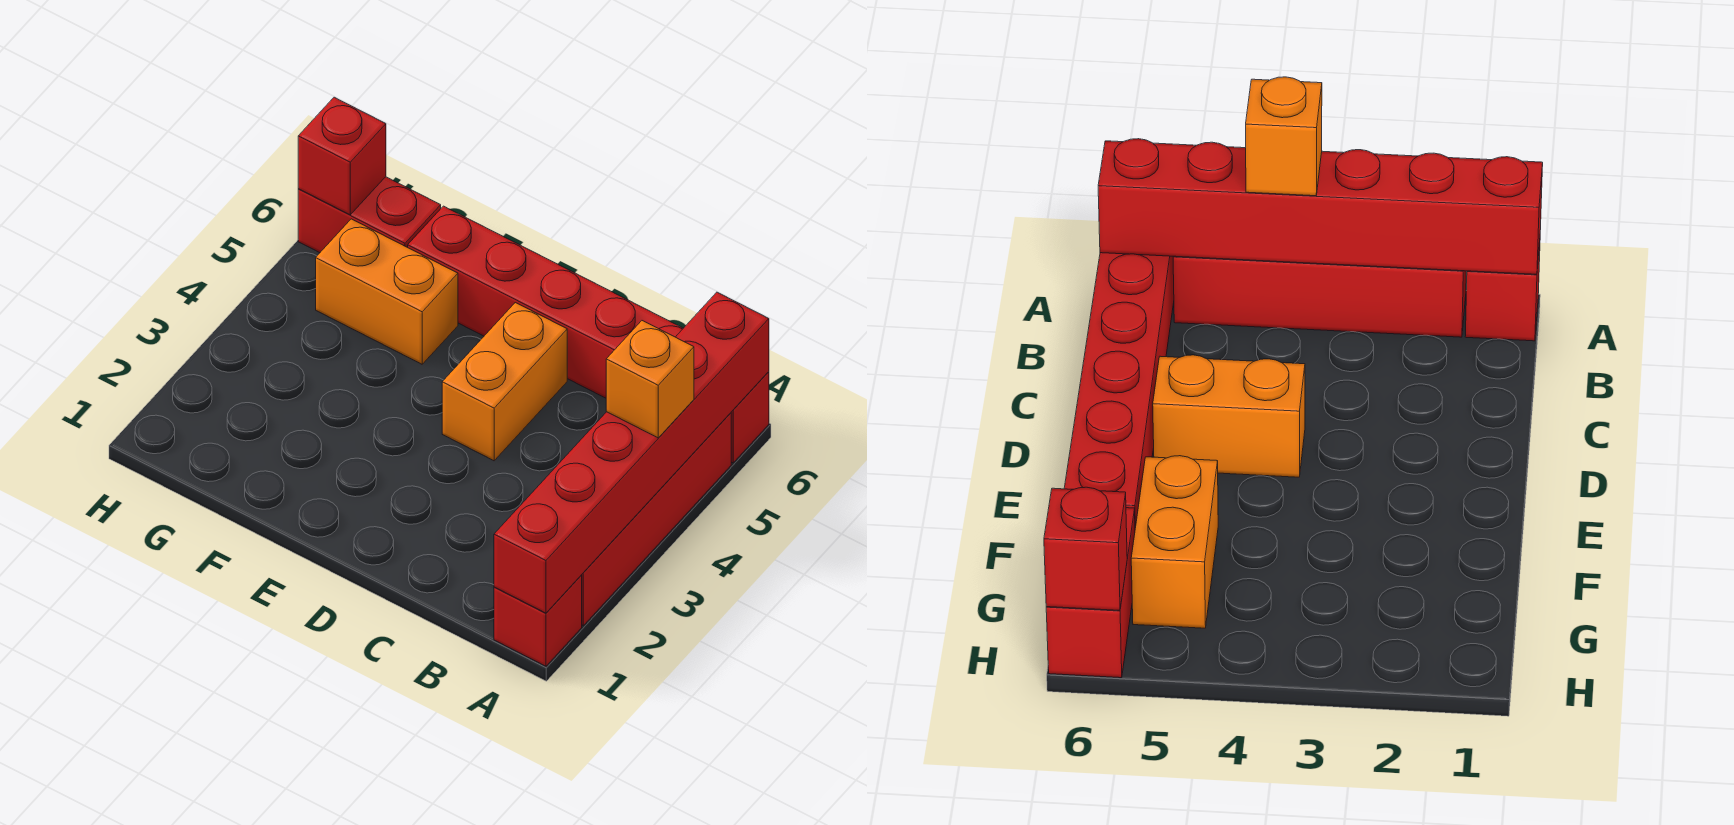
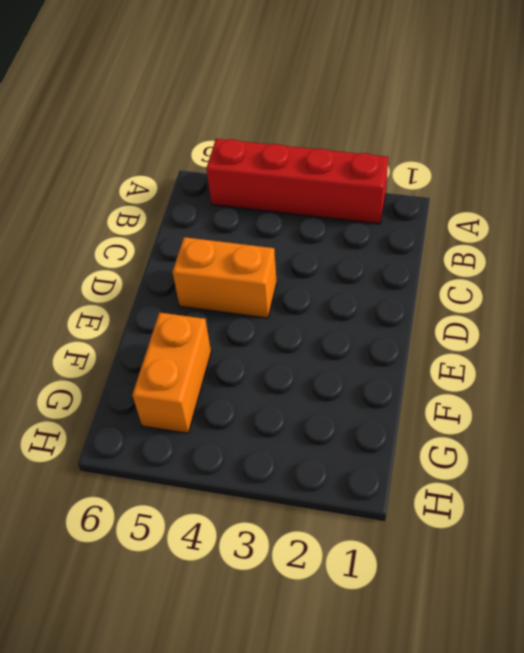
none -> red 1x1 brick [494,575,582,666]
none -> red 1x6 brick [408,206,769,463]

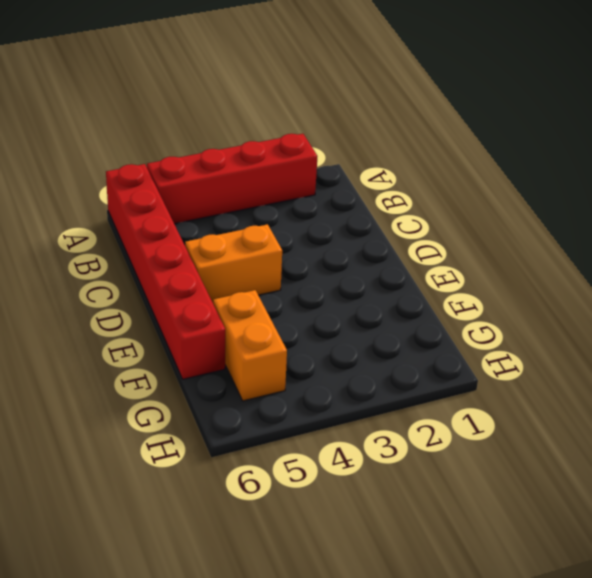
none -> red 1x1 brick [494,575,582,666]
none -> red 1x2 brick [298,177,441,253]

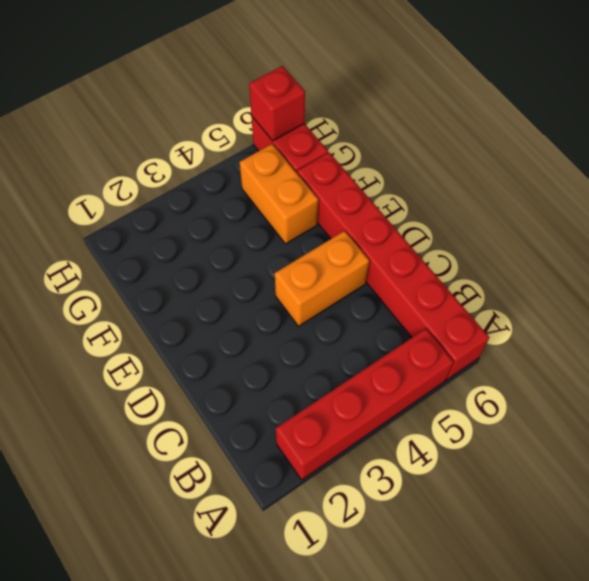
none -> red 1x1 brick [494,575,582,666]
none -> red 1x6 brick [494,292,769,613]

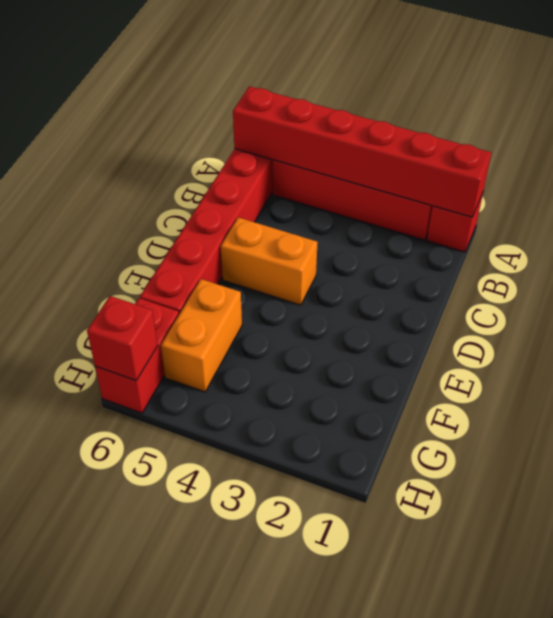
none -> orange 1x1 brick [606,321,694,438]

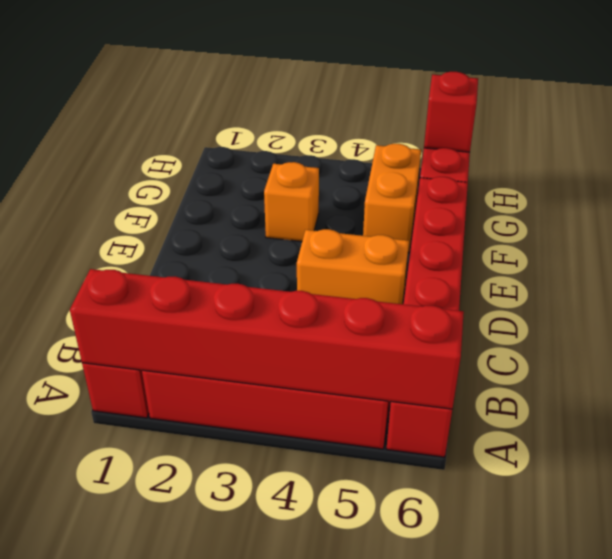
orange 1x1 brick [264,162,319,241] -> orange 1x1 brick moved to [606,321,694,438]

